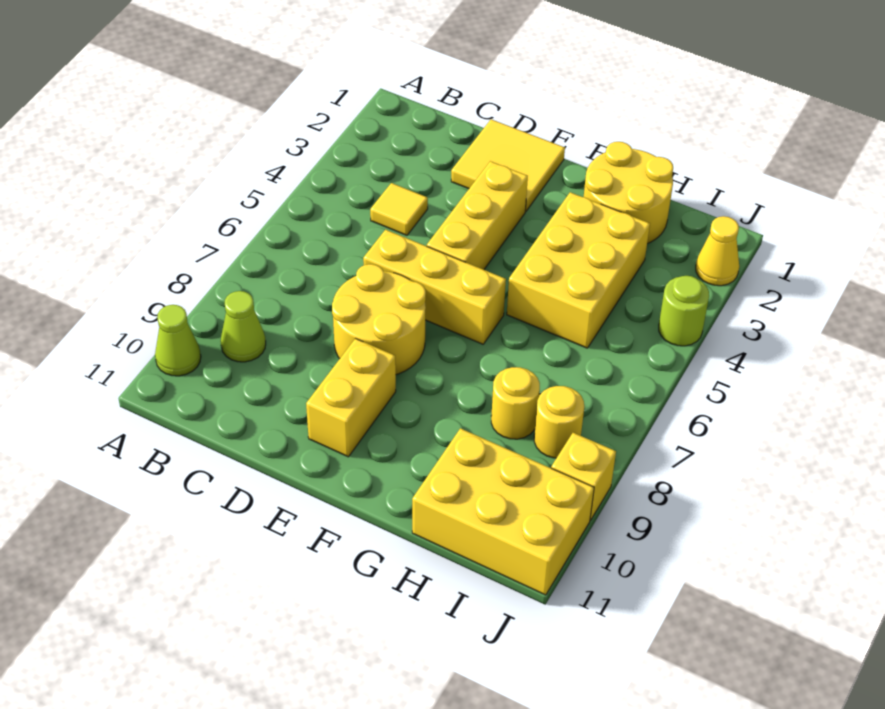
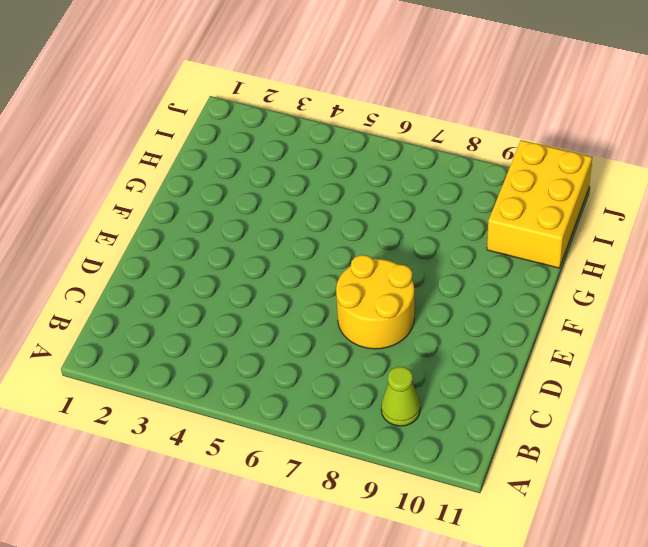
none -> lime 1x1 cone [155,305,201,376]
none -> yellow 1x1 tile [370,183,428,235]
none -> yellow 2x2 tile [451,119,565,211]

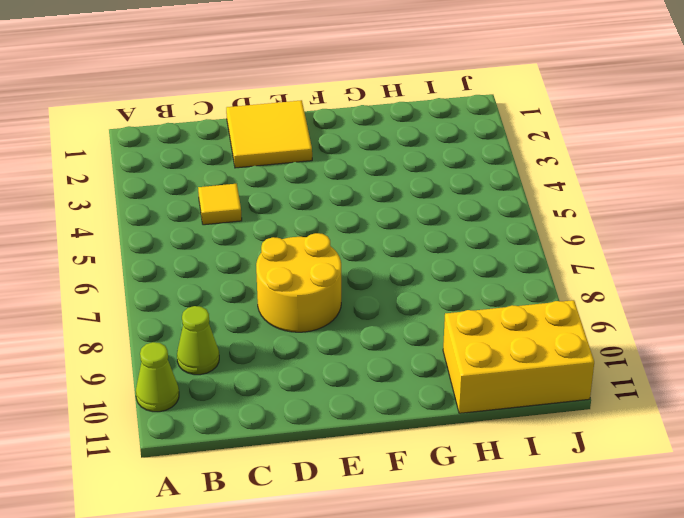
none -> yellow 1x3 brick [363,229,506,344]
none -> yellow 1x3 brick [427,161,528,270]
none -> yellow 1x2 brick [306,339,396,457]

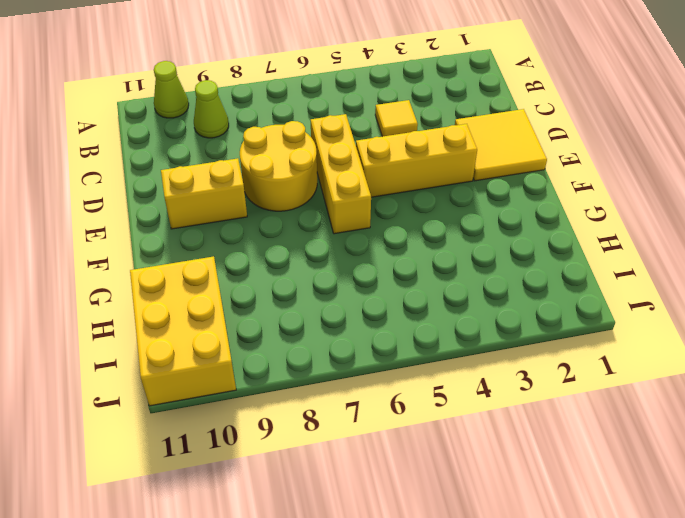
none -> yellow 2x2 round brick [584,142,673,243]
none -> yellow 2x3 brick [507,192,650,348]
none -> yellow 1x1 round brick [491,367,540,439]

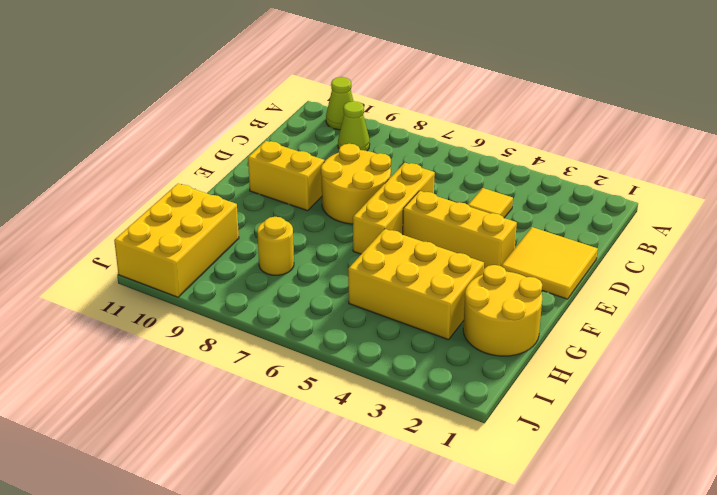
none -> yellow 1x1 round brick [534,386,584,458]
none -> yellow 1x1 cone [696,216,739,286]
none -> lime 1x1 round brick [659,276,709,346]

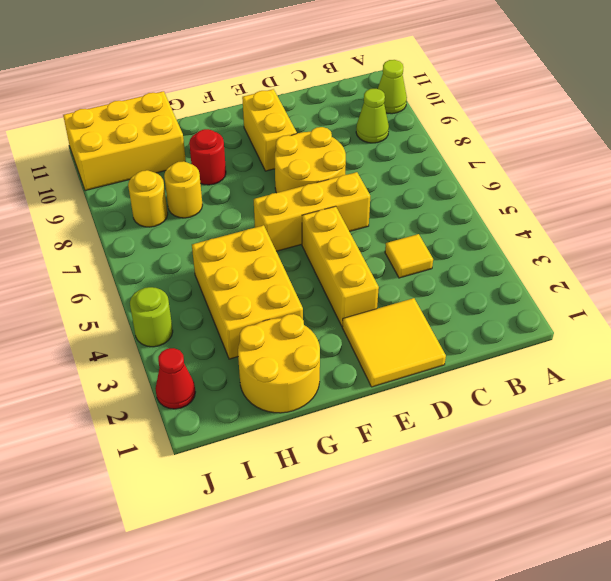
red 1x1 round brick [189,129,226,185] -> none
red 1x1 cone [155,348,195,409] -> yellow 1x1 cone [696,216,739,286]
none -> yellow 1x1 brick [551,433,616,520]

